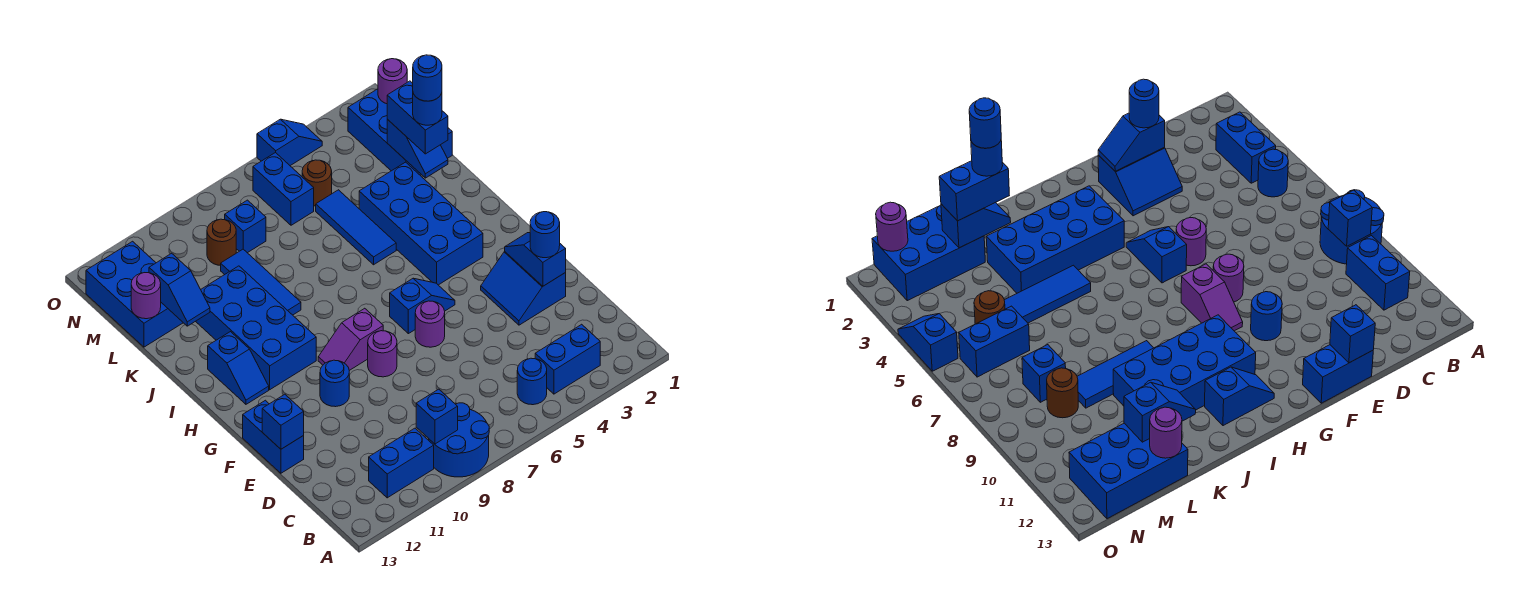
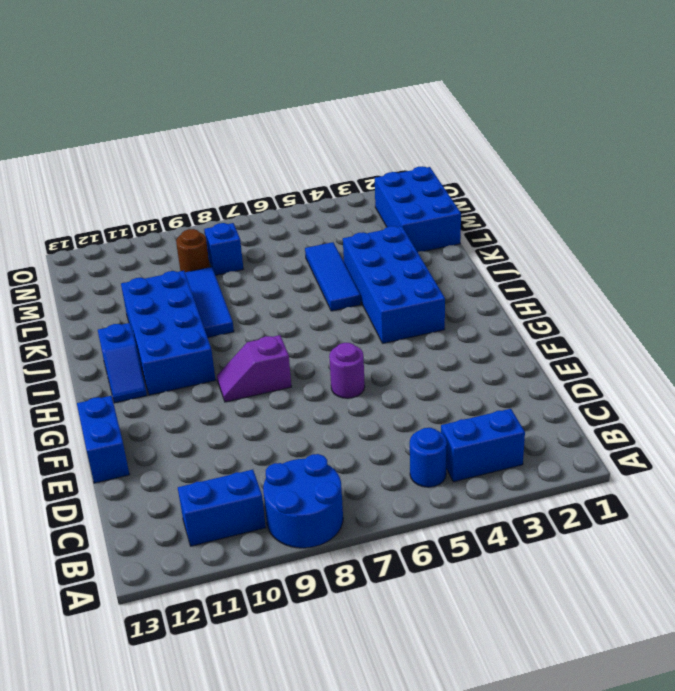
none -> blue 2x2 slope [481,252,566,325]
none -> purple 1x1 round brick [368,331,397,377]
none -> blue 1x1 round brick [320,360,349,407]
none -> blue 1x2 slope [390,278,455,334]

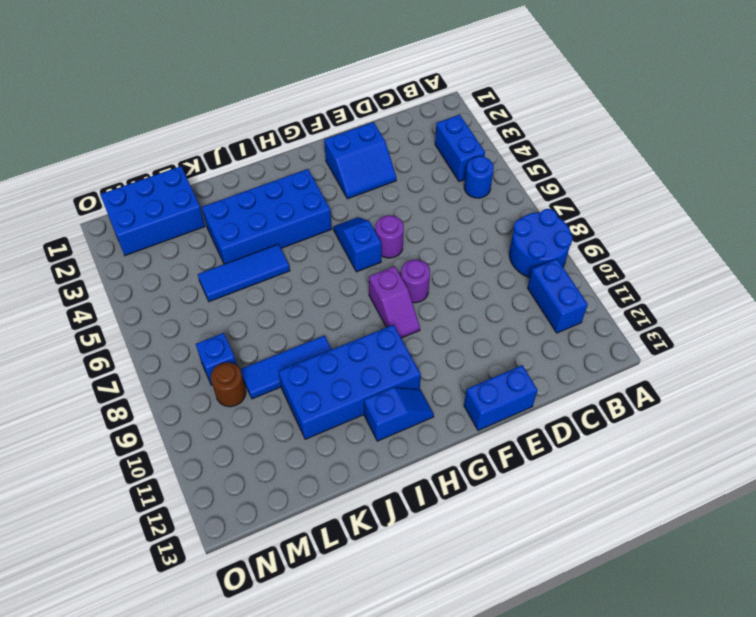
none -> blue 1x1 round brick [320,360,349,407]
none -> blue 2x3 brick [86,241,183,347]
none -> brown 1x1 round brick [302,160,332,206]
none -> blue 1x2 brick [253,152,314,225]

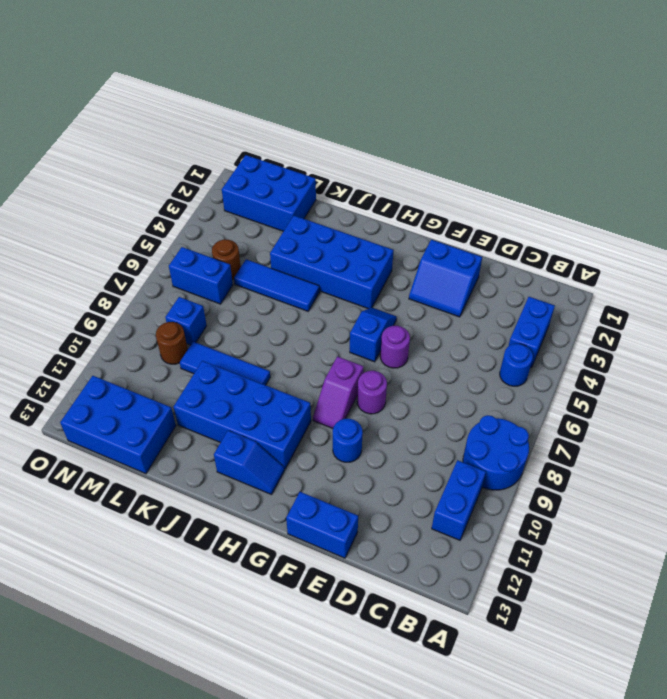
none -> blue 1x2 slope [257,119,322,166]
none -> blue 1x1 brick [416,389,458,444]
none -> blue 1x2 slope [505,233,566,286]
none -> blue 1x1 brick [262,394,304,449]

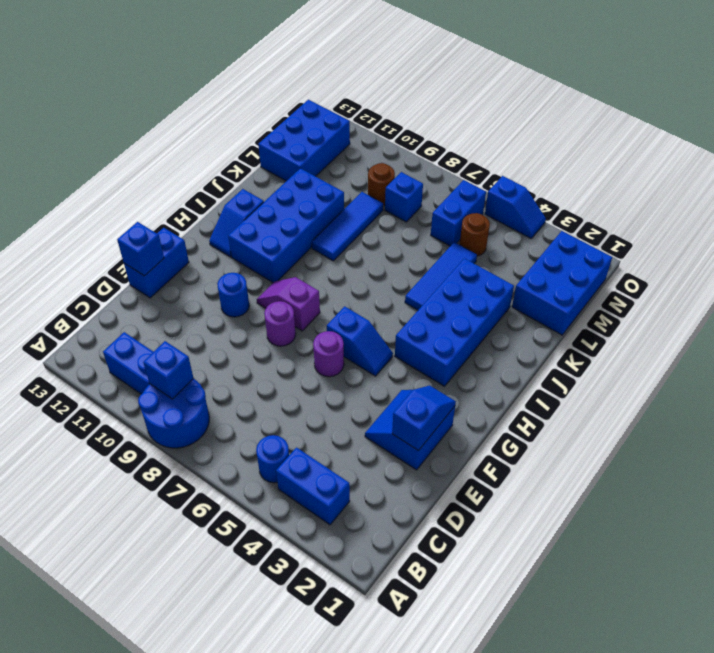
none -> blue 1x2 slope [387,119,448,178]
none -> blue 1x2 slope [149,253,210,326]
none -> purple 1x1 round brick [131,273,161,319]
none -> purple 1x1 round brick [378,59,407,104]

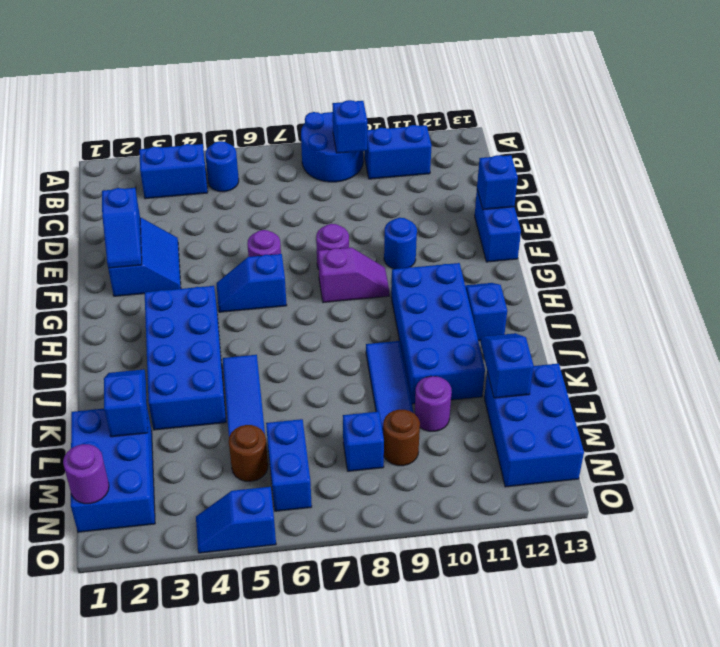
purple 1x1 round brick [415,376,452,431] -> purple 1x1 round brick moved to [131,273,161,319]
none -> blue 1x1 round brick [530,212,560,258]
none -> blue 1x2 brick [387,81,448,154]
none -> blue 1x1 round brick [413,93,442,125]
none -> blue 1x1 round brick [413,55,442,101]

